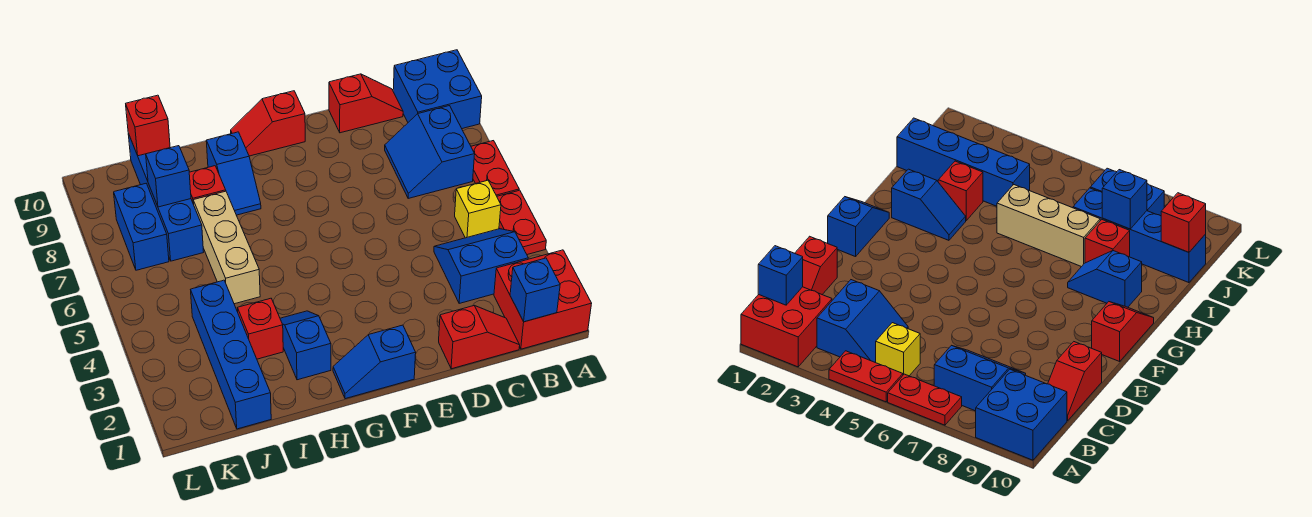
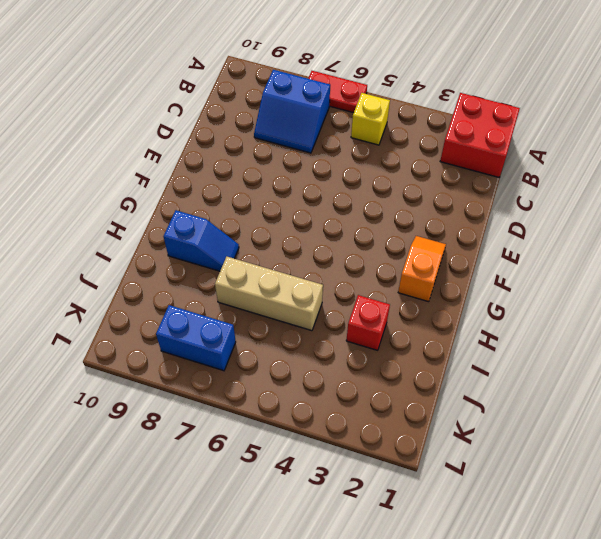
orange 1x2 slope [398,236,446,302] -> none
none -> red 1x2 plate [497,190,546,255]
none -> blue 2x2 brick [393,50,482,129]
none -> blue 2x2 slope [434,229,528,303]

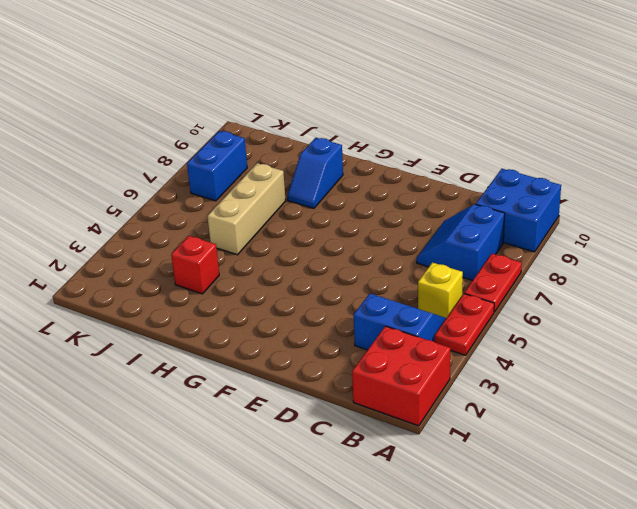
none -> red 1x2 slope [439,306,520,369]
none -> red 1x2 slope [329,74,403,133]
none -> blue 1x2 slope [333,325,416,399]

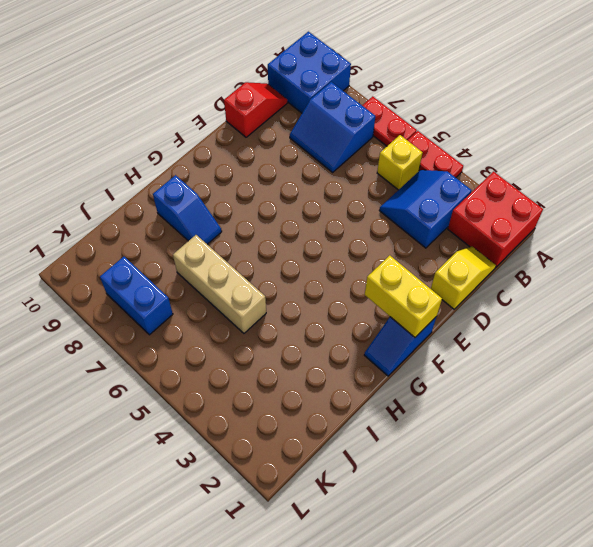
yellow 1x2 slope [431,247,496,309] -> red 1x2 slope [439,306,520,369]
yellow 1x2 brick [365,255,442,337] -> none
none -> red 1x2 slope [231,91,305,156]
none -> blue 1x2 slope [280,311,331,380]
none -> red 1x1 brick [238,298,283,359]

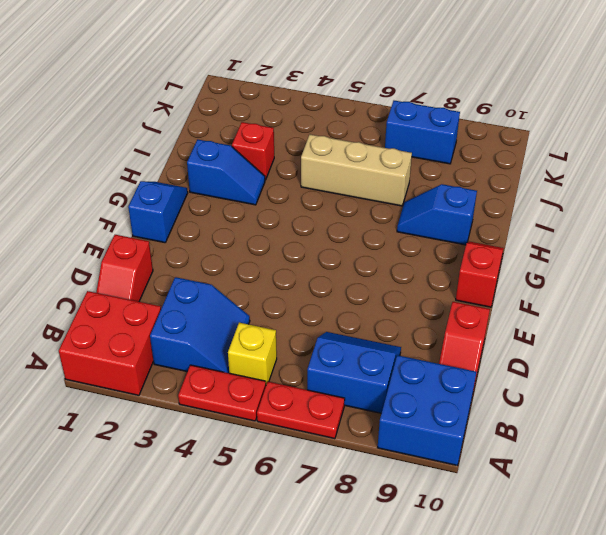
none -> red 1x1 brick [189,166,226,204]
none -> blue 1x4 brick [191,280,271,429]
none -> blue 1x4 brick [128,133,203,261]

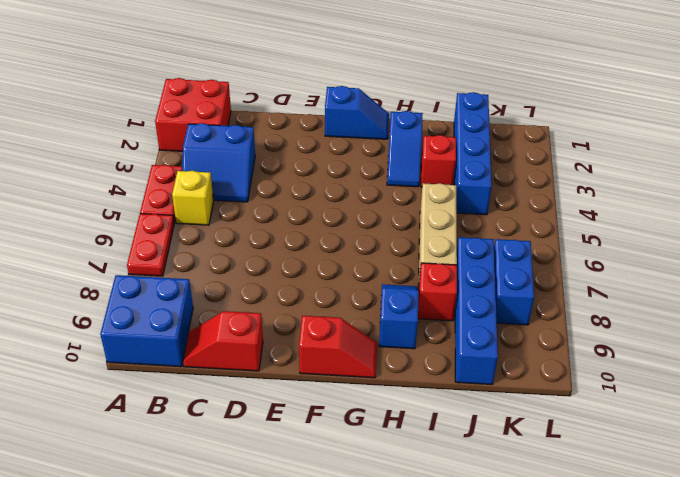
none -> blue 2x2 slope [385,106,475,198]
none -> red 1x2 slope [439,306,520,369]
none -> blue 1x1 brick [510,258,560,322]

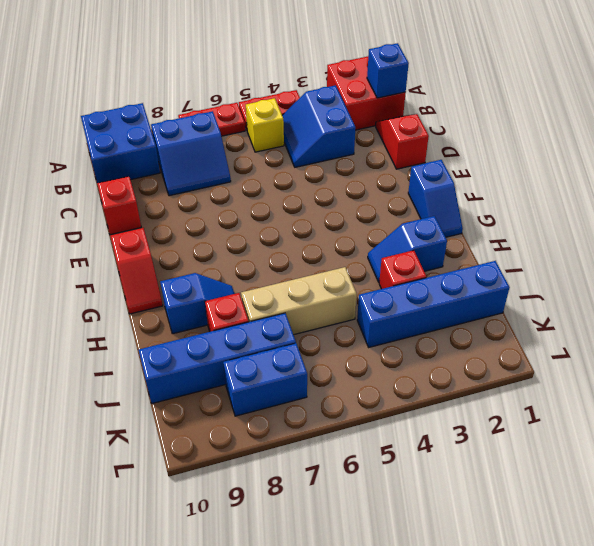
none -> blue 1x1 brick [146,146,191,207]
none -> red 1x1 brick [126,95,170,156]

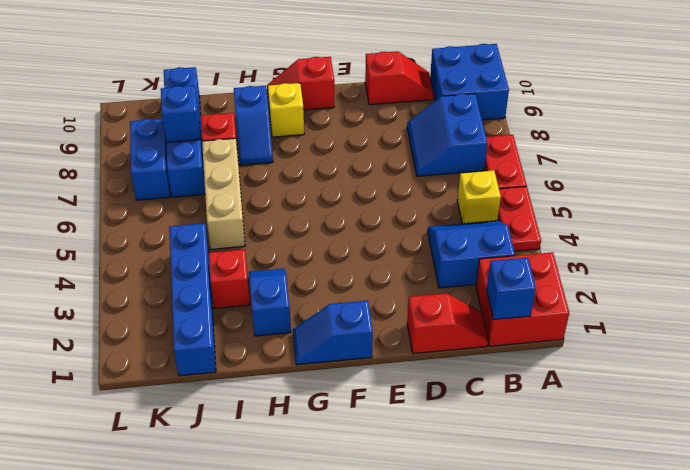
yellow 1x1 brick [268,83,304,137] -> none
none -> red 1x1 brick [126,95,170,156]

